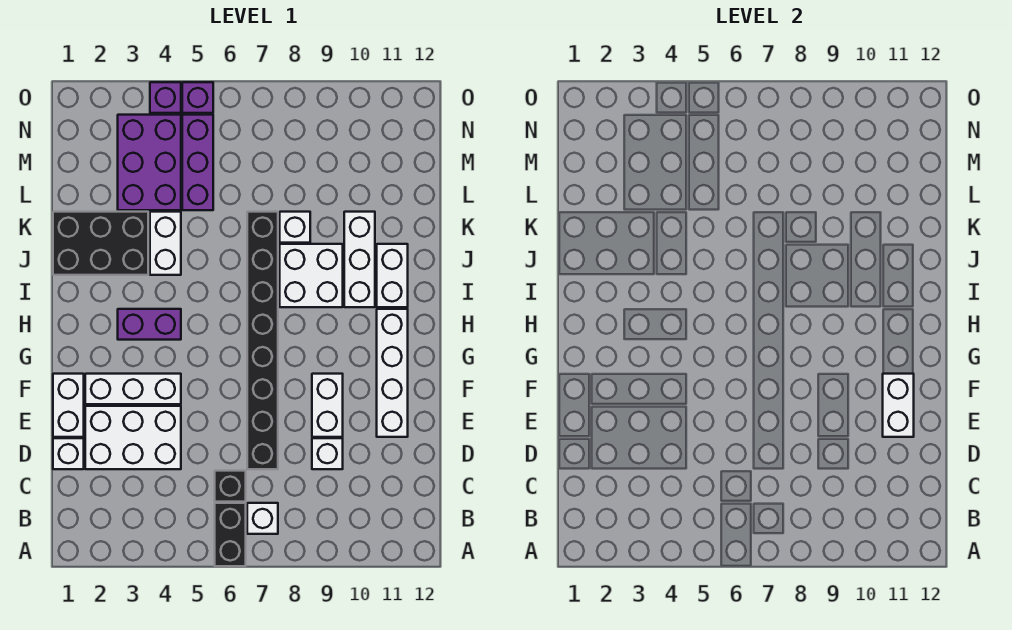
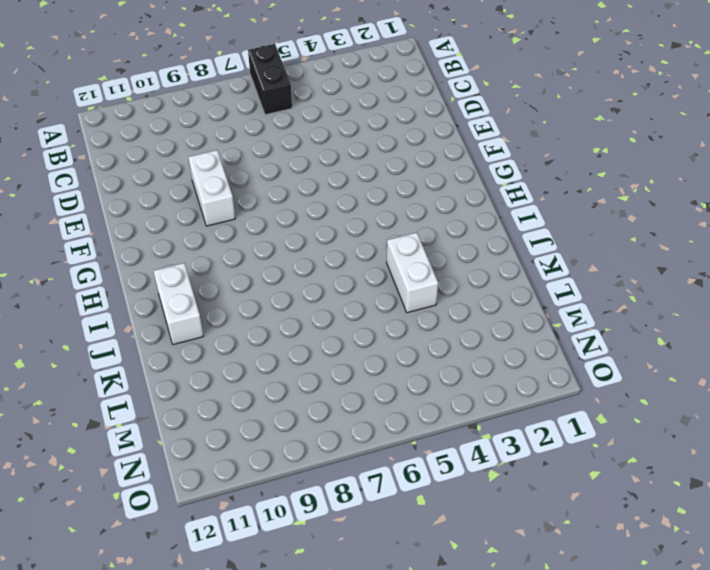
none -> white 1x1 brick [247,503,278,534]
none -> black 1x1 brick [215,471,246,502]
none -> white 1x1 brick [53,438,84,469]

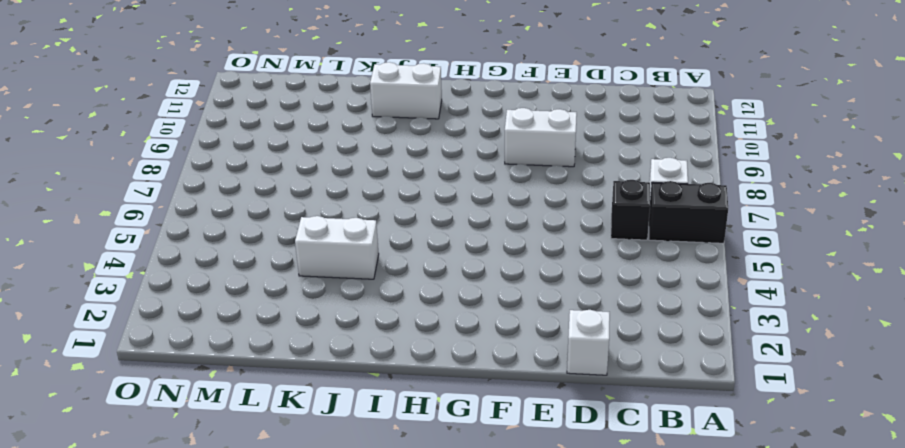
none -> white 2x3 brick [85,406,181,469]
none -> black 1x8 brick [247,212,278,469]
none -> white 1x1 brick [312,438,343,469]

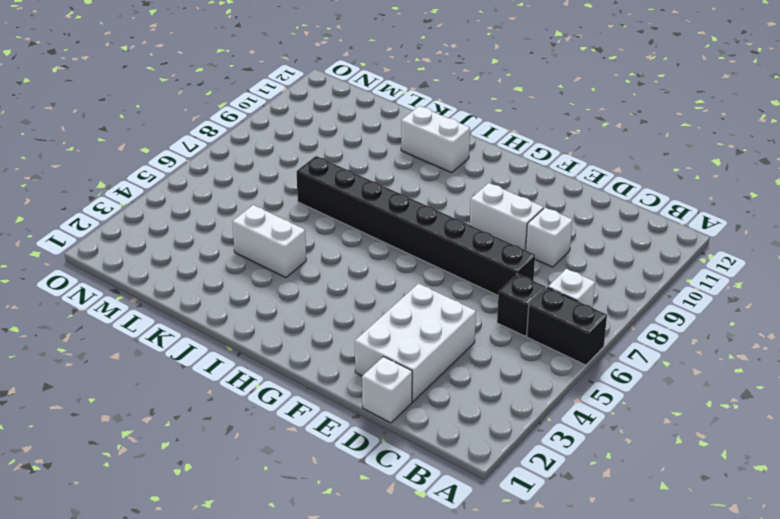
none -> white 1x2 brick [53,374,84,437]
none -> white 1x4 brick [377,309,408,437]
none -> white 1x3 brick [85,374,181,404]

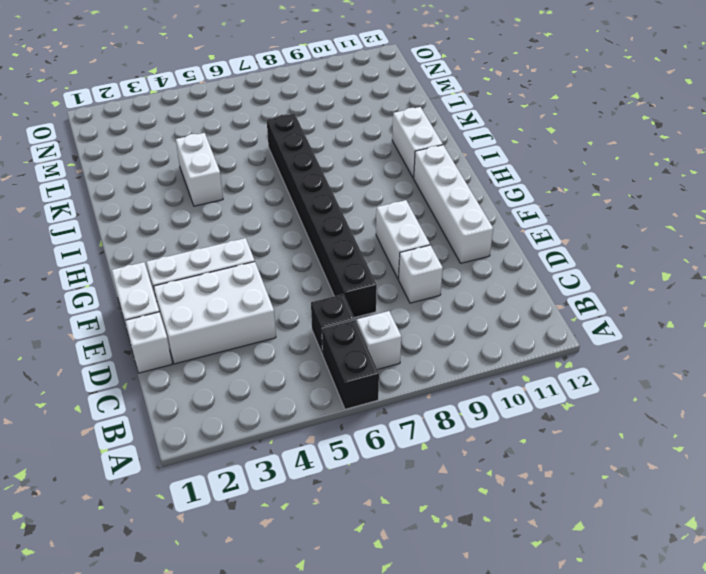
none -> purple 1x2 brick [118,309,181,340]
none -> white 2x2 brick [280,244,343,307]
none -> white 1x3 brick [344,212,375,307]

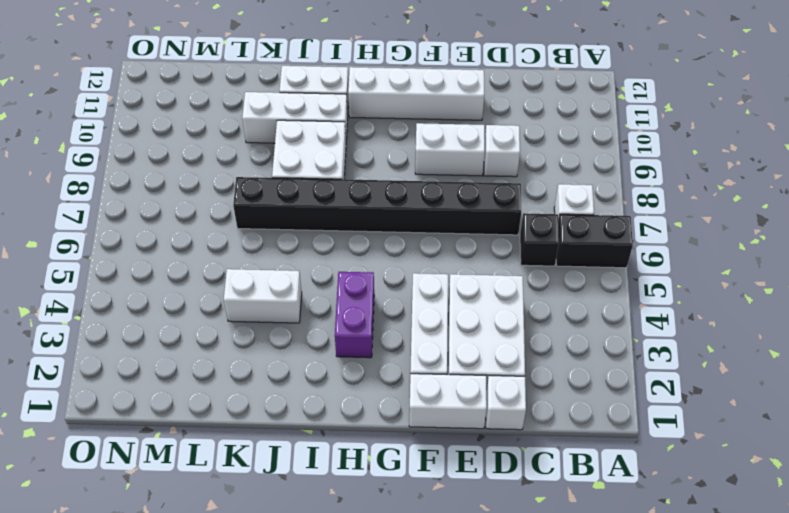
none -> black 2x3 brick [53,212,148,275]
none -> white 1x1 brick [280,212,310,243]
none -> purple 2x3 brick [118,115,181,210]

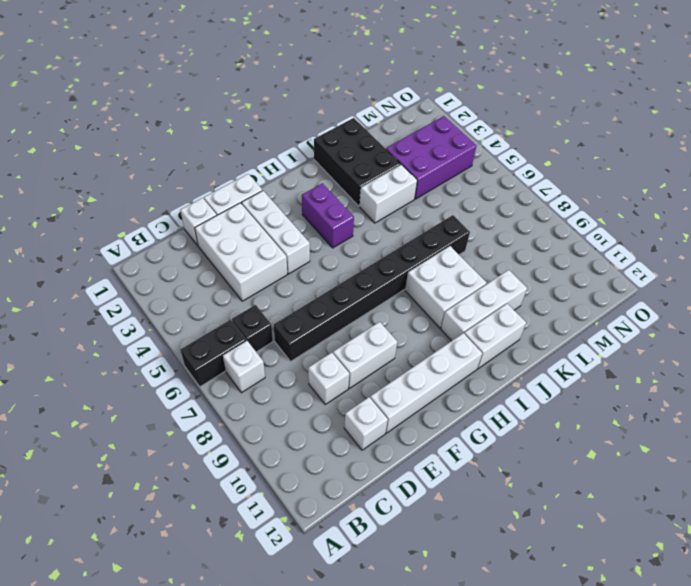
white 1x1 brick [344,397,388,450] -> white 1x1 brick moved to [280,212,310,243]
none -> purple 1x3 brick [182,115,213,210]
none -> purple 1x1 brick [150,82,181,113]
none -> purple 1x1 brick [182,82,213,113]

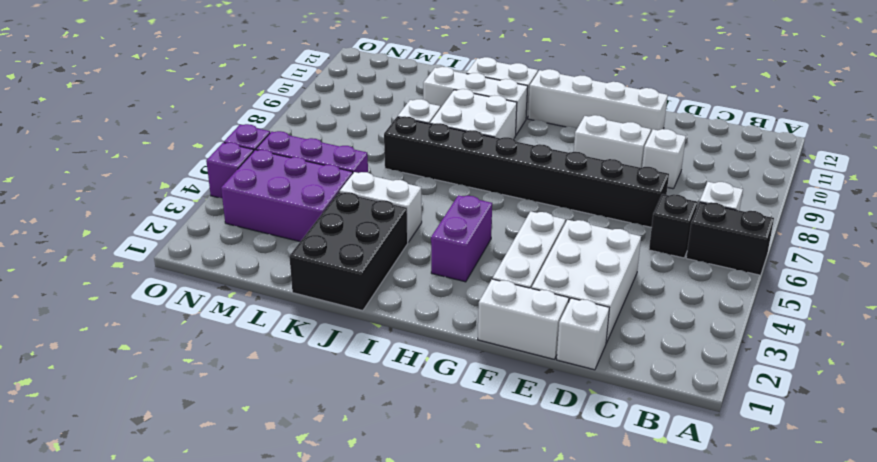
none -> white 1x2 brick [883,374,914,437]

